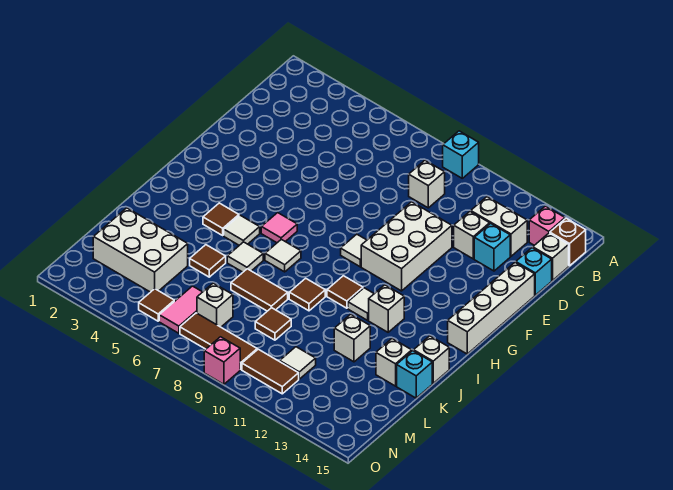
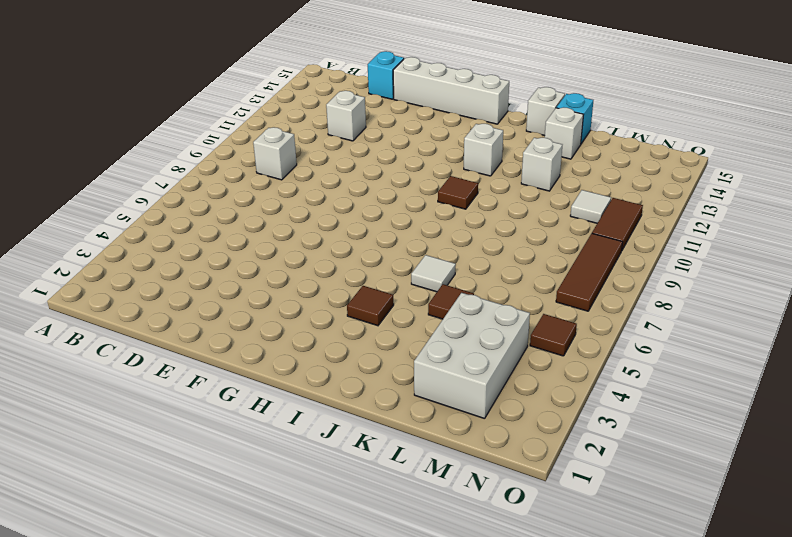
none -> cyan 1x1 brick [443,131,479,178]
none -> pink 1x1 brick [529,206,565,245]
none -> brown 1x1 brick [550,218,586,266]
none -> white 1x2 brick [471,197,527,256]

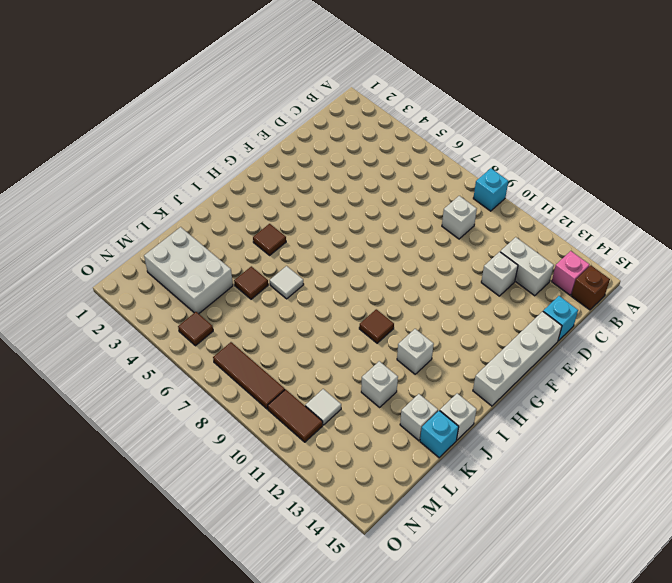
none -> white 1x1 brick [533,233,569,281]
none -> cyan 1x1 brick [474,223,510,271]
none -> white 2x3 brick [361,202,452,291]
none -> white 1x1 tile [341,234,367,267]

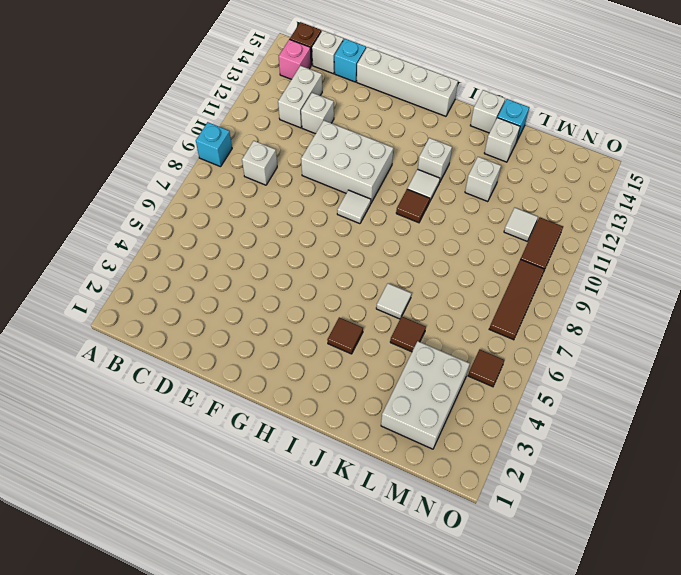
none -> cyan 1x1 brick [474,223,510,271]
none -> pink 1x1 tile [261,213,297,243]
none -> white 1x1 tile [224,215,260,245]
none -> white 1x1 tile [265,239,301,272]

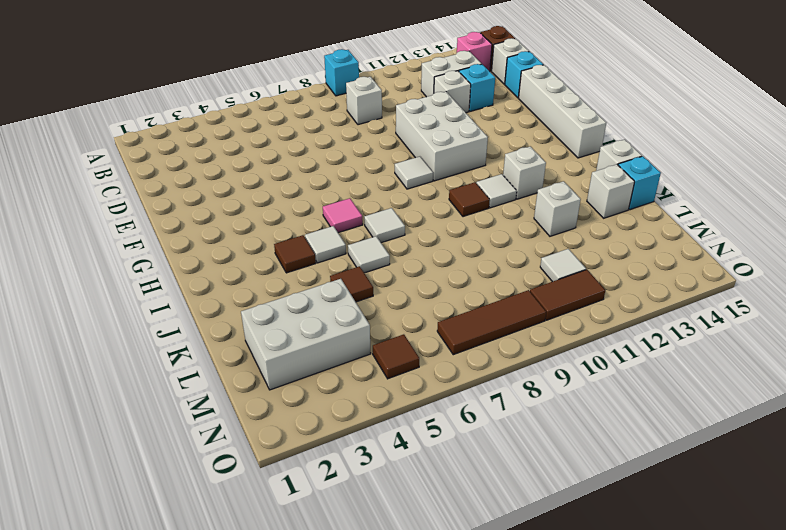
none -> brown 1x1 tile [289,278,325,311]
none -> brown 1x2 tile [231,269,288,311]
none -> brown 1x1 tile [255,308,291,340]
none -> pink 1x2 tile [159,286,202,333]

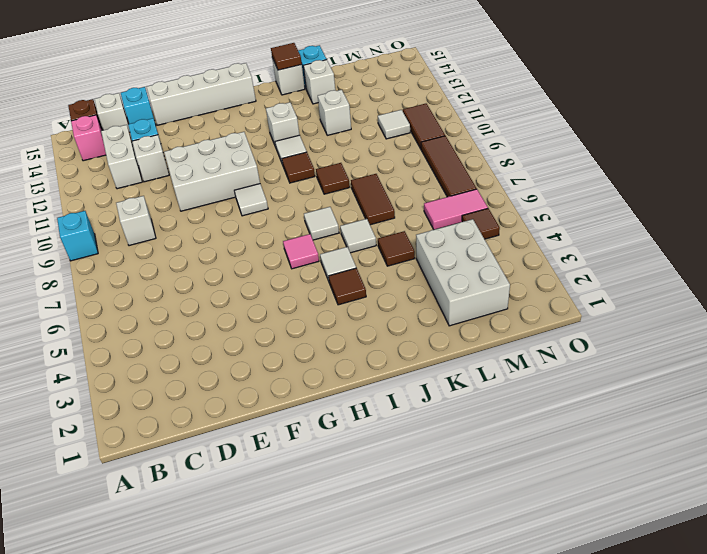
brown 1x1 tile [271,43,302,70] -> brown 1x1 tile moved to [255,308,291,340]
none -> white 1x1 brick [197,283,233,327]
none -> pink 1x1 brick [204,337,240,384]

